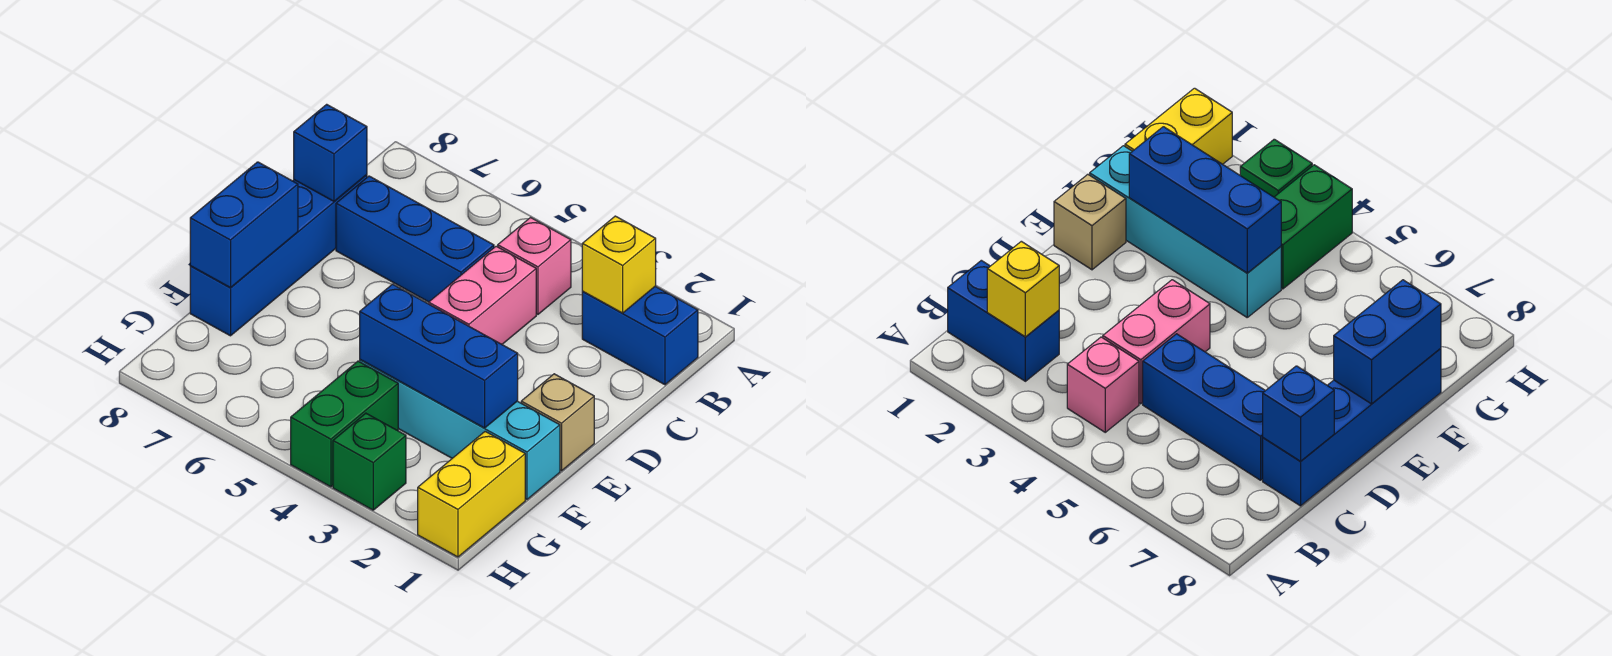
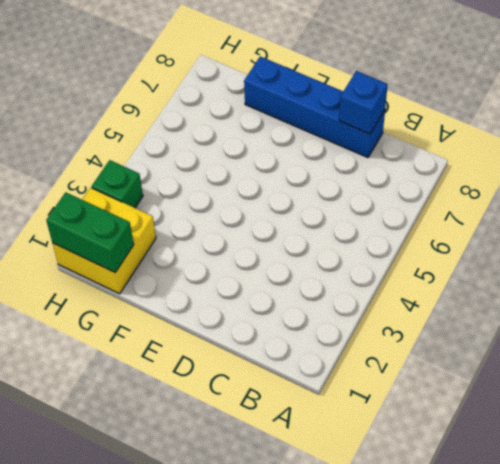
yellow 2x2 brick [53,188,156,294] -> yellow 1x2 brick [418,431,525,557]
green 1x2 brick [46,192,134,272] -> green 1x2 brick moved to [291,361,398,487]
none -> blue 1x2 brick [582,286,698,385]
none -> pink 1x1 brick [498,218,571,314]
none -> pink 1x2 brick [429,246,536,344]

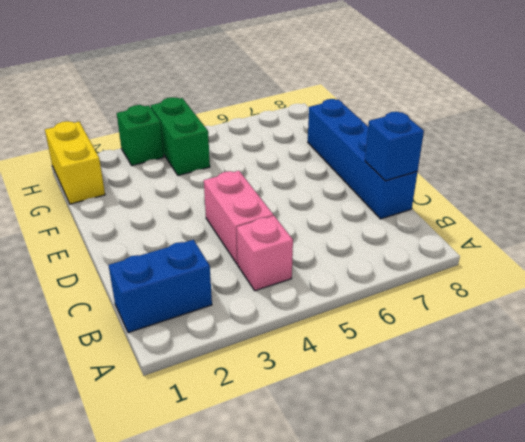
none -> blue 1x3 brick [336,176,494,302]
none -> tan 1x1 brick [521,374,594,471]
none -> cyan 1x4 brick [360,360,560,500]

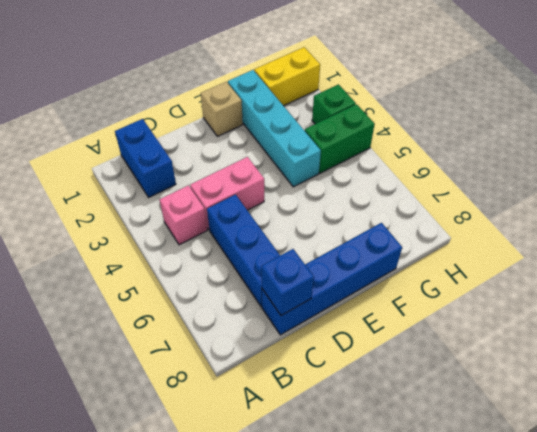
none -> yellow 1x1 brick [582,216,656,313]
none -> blue 1x2 brick [190,162,298,288]
none -> blue 1x3 brick [360,284,518,428]

